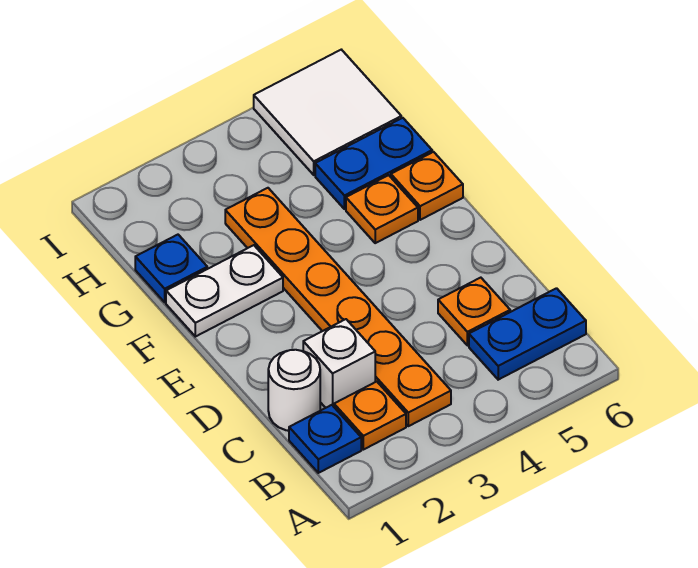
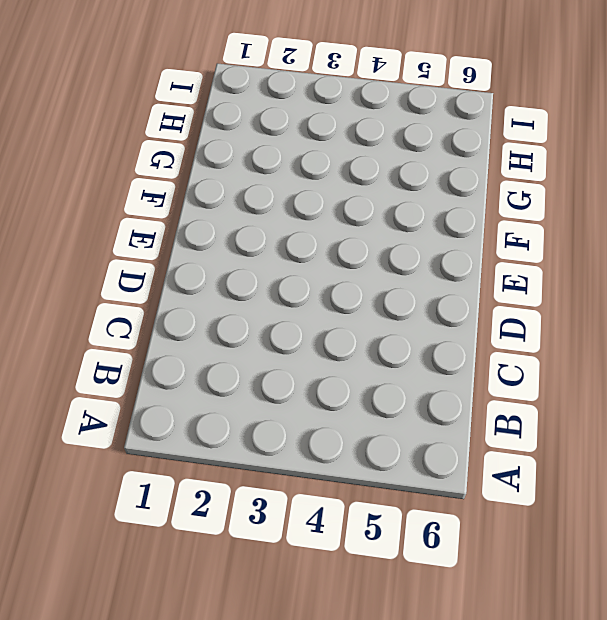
none -> blue 1x1 plate [289,405,361,473]
none -> orange 1x1 plate [334,382,406,450]
none -> orange 1x6 plate [225,188,451,426]

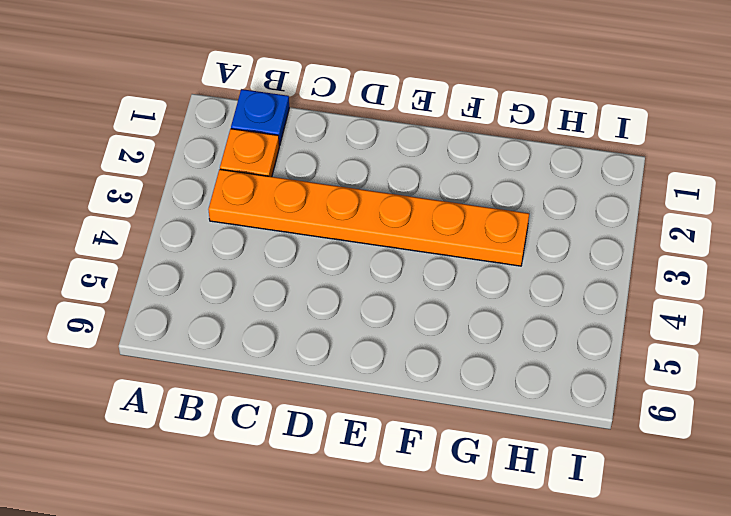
none -> blue 1x2 plate [469,288,586,380]
none -> white 1x1 round brick [268,350,320,431]
none -> white 1x1 brick [303,319,375,408]

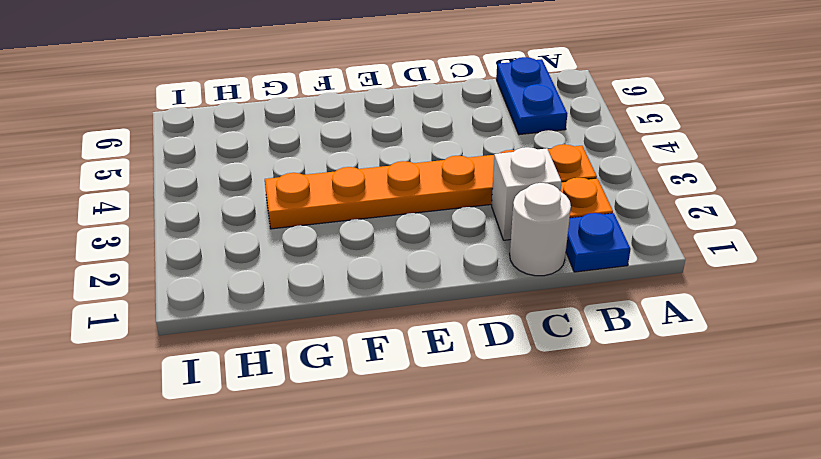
none -> orange 1x1 plate [438,278,510,346]
none -> white 1x2 plate [166,245,283,337]
none -> orange 1x1 plate [346,175,418,243]

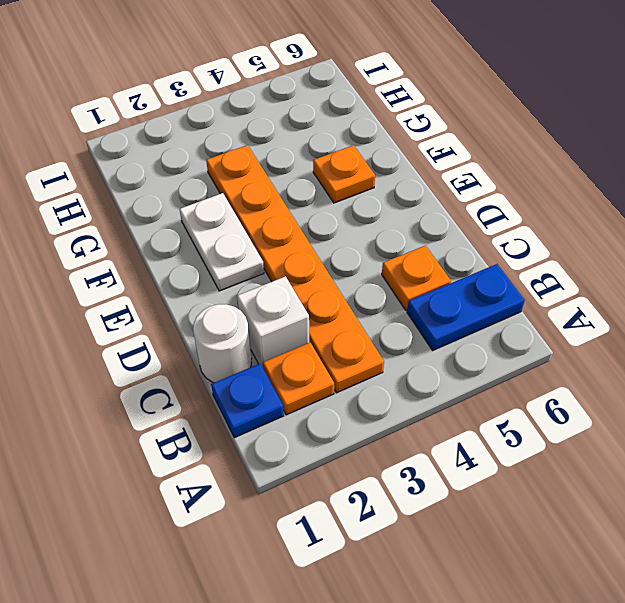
white 1x2 plate [180,193,264,291] -> white 1x2 plate turned to [166,245,283,337]
none -> orange 1x1 plate [391,152,463,220]
none -> blue 1x1 plate [135,235,207,302]
none -> blue 1x2 plate [315,118,432,209]

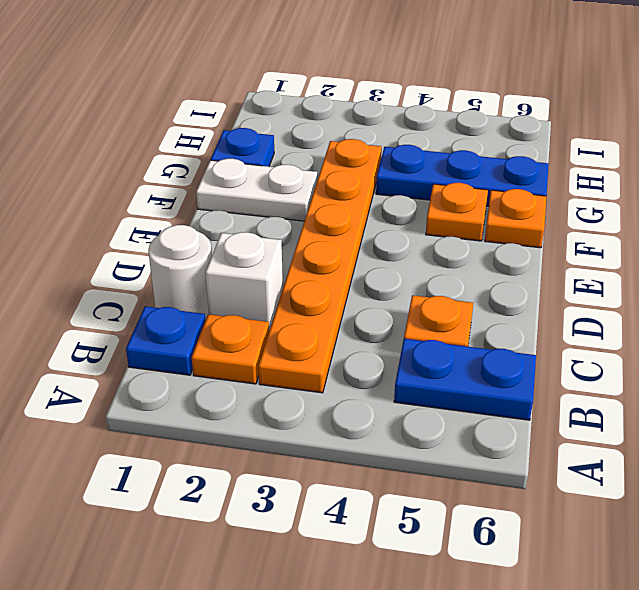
blue 1x3 plate [376,145,549,207] -> blue 1x2 plate [315,118,432,209]
none -> white 2x2 tile [254,50,401,175]

